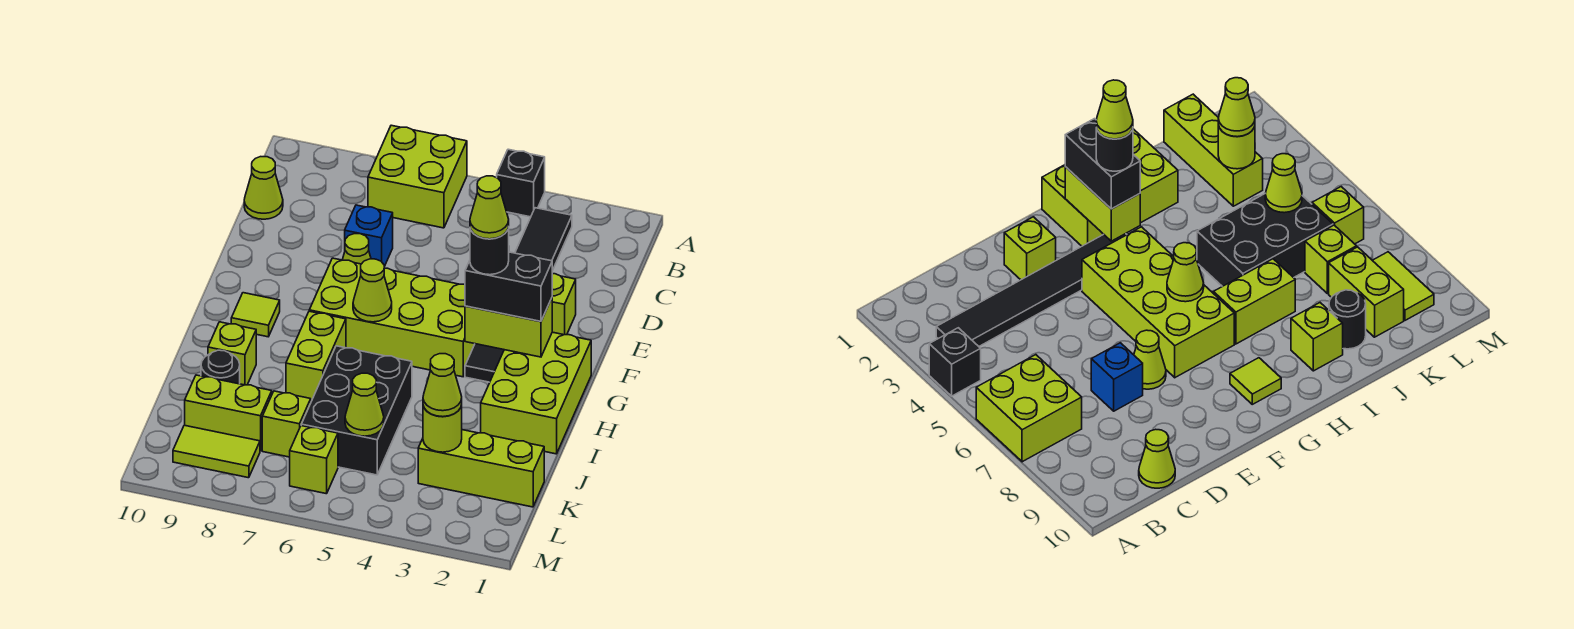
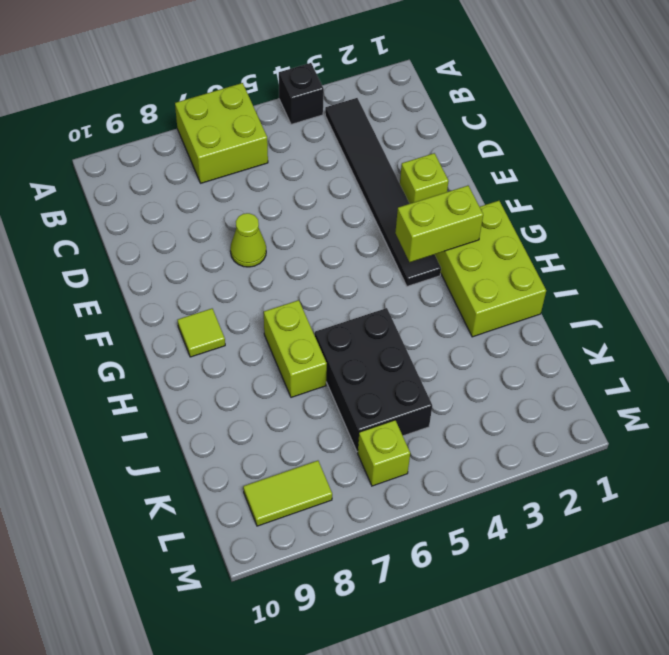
none -> lime 1x1 cone [244,157,283,219]
none -> blue 1x1 brick [345,205,393,266]
none -> lime 2x4 brick [309,258,475,377]

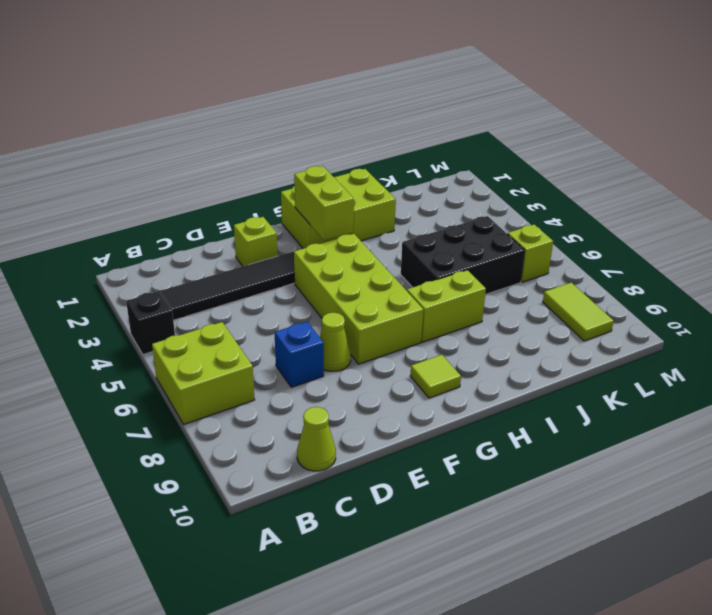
none -> lime 1x1 brick [208,322,256,385]
none -> black 1x1 round brick [201,350,240,384]
none -> lime 1x3 brick [418,430,544,507]

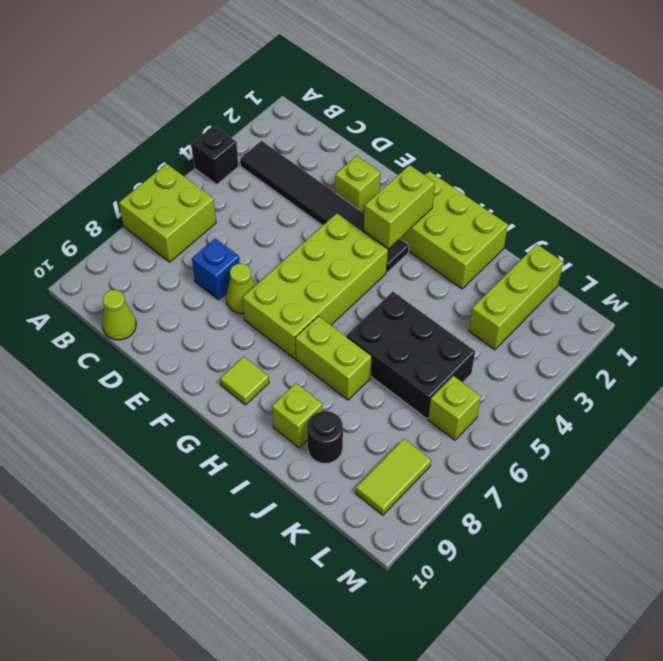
none -> lime 1x1 brick [262,391,311,457]
none -> lime 1x2 brick [185,375,272,451]
none -> lime 1x1 cone [353,259,392,322]

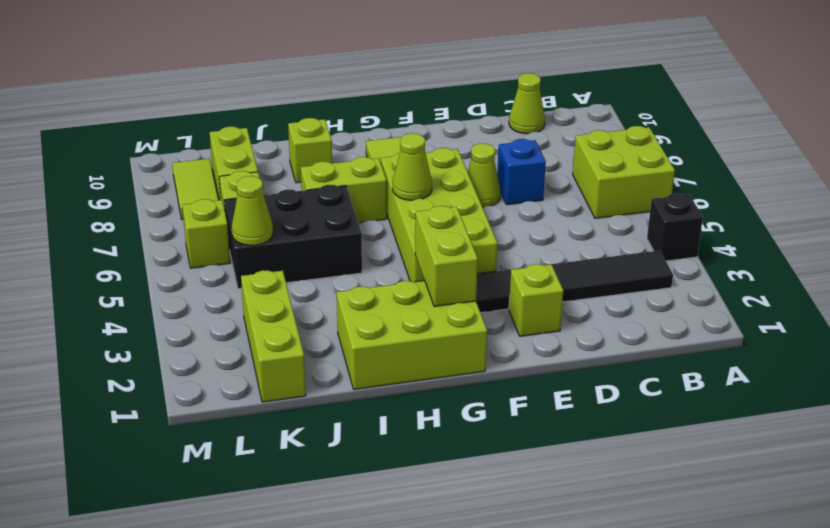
none -> black 1x1 round brick [201,350,240,384]
none -> lime 1x1 round brick [423,405,462,452]
none -> black 1x2 brick [465,252,552,321]

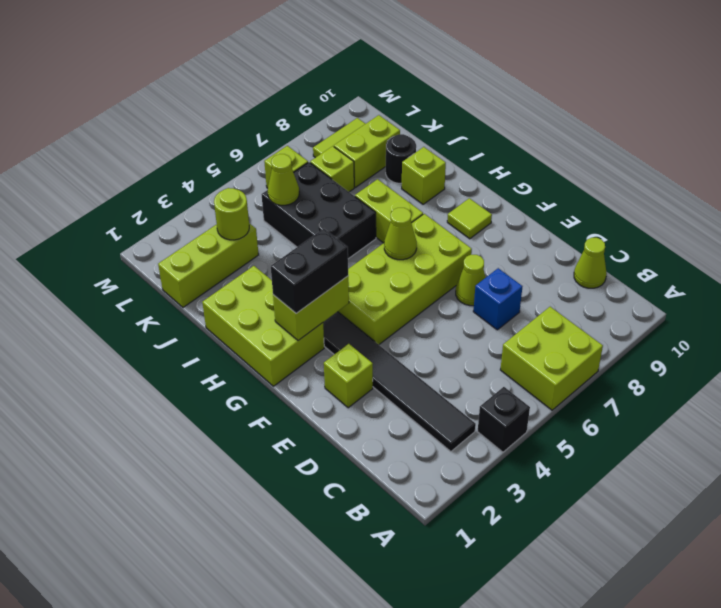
none -> lime 1x1 cone [423,354,462,417]
none -> black 1x1 round brick [470,227,509,275]
none -> lime 1x1 cone [470,176,509,239]

